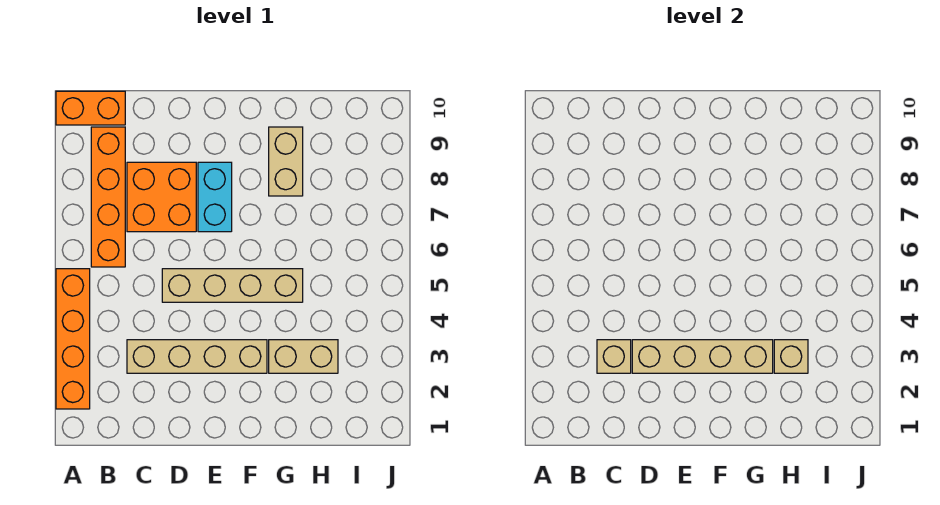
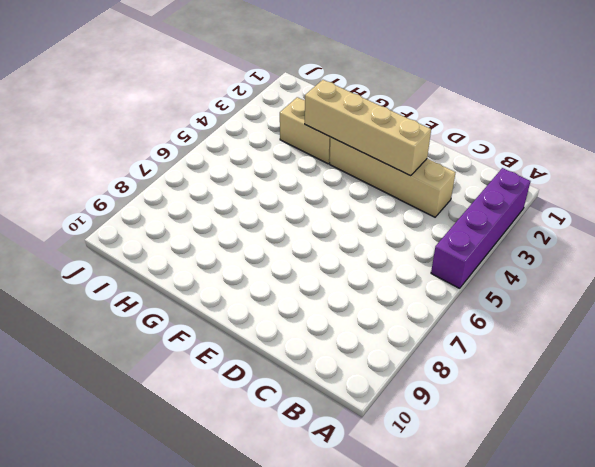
purple 1x4 brick [431,168,530,288] -> orange 1x4 brick [56,269,90,409]
none -> orange 1x2 brick [56,91,125,125]
none -> orange 1x4 brick [91,127,125,267]
none -> orange 2x2 brick [127,162,196,232]

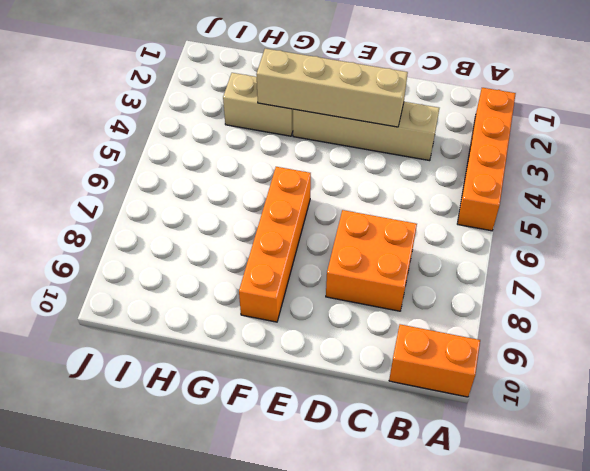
orange 1x4 brick [239,167,311,322] -> orange 1x4 brick moved to [91,127,125,267]
none -> tan 1x4 brick [162,269,303,302]
none -> cyan 1x2 brick [198,162,232,232]
none -> tan 1x2 brick [269,127,303,196]

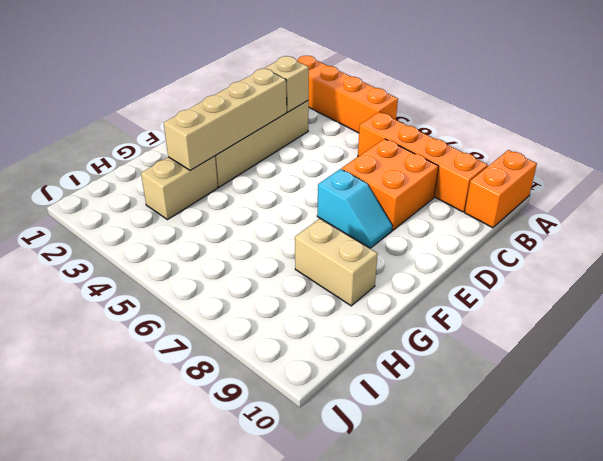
cyan 1x2 slope [317,169,392,248] -> cyan 1x2 brick [198,162,232,232]
none -> tan 1x4 brick [162,269,303,302]
none -> tan 1x1 brick [774,340,808,373]

